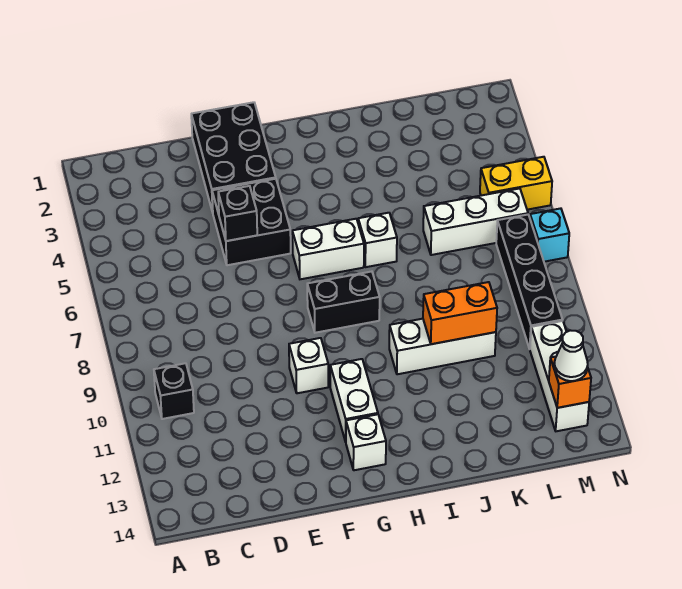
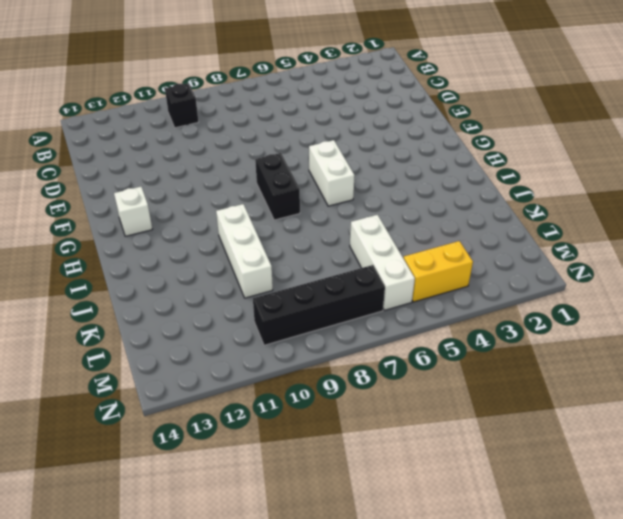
yellow 1x2 brick [404,241,473,302] -> yellow 1x2 brick turned to [480,157,552,210]
none -> black 2x3 brick [191,102,276,212]
none -> black 2x2 brick [212,179,291,265]
none -> white 1x1 brick [289,338,328,393]

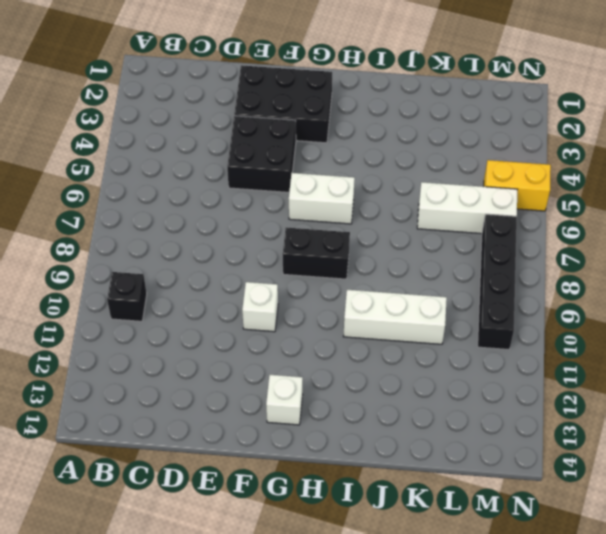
black 2x3 brick [234,65,332,143] -> black 2x3 brick turned to [191,102,276,212]
none -> white 1x2 brick [330,359,378,442]
none -> white 1x1 brick [358,213,397,267]
none -> white 1x3 brick [530,321,589,431]

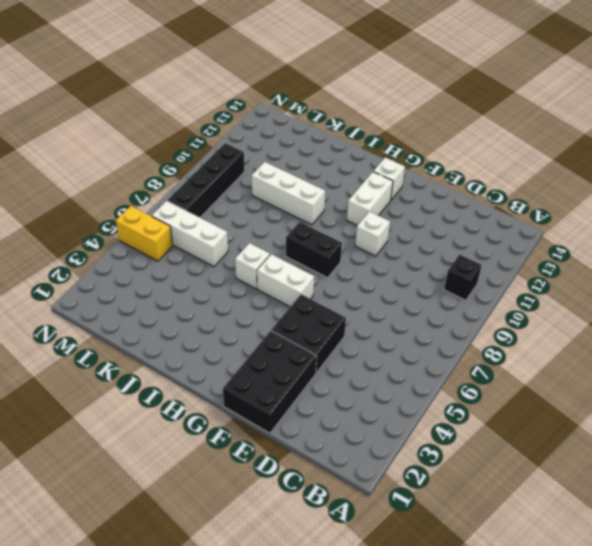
none -> white 1x3 brick [530,321,589,431]
none -> cyan 1x1 brick [530,208,569,262]
none -> black 1x1 brick [218,186,257,241]

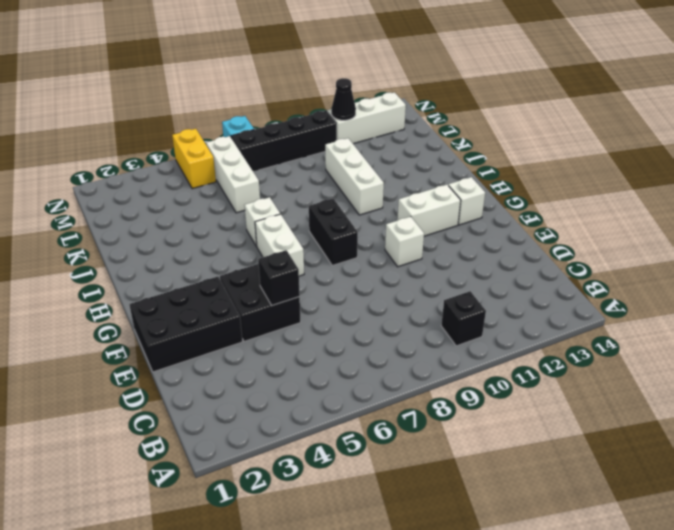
black 1x1 cone [331,78,356,120] -> none
none -> orange 1x2 brick [423,282,497,344]
none -> orange 1x1 brick [549,357,591,408]
none -> white 1x1 cone [554,330,588,381]

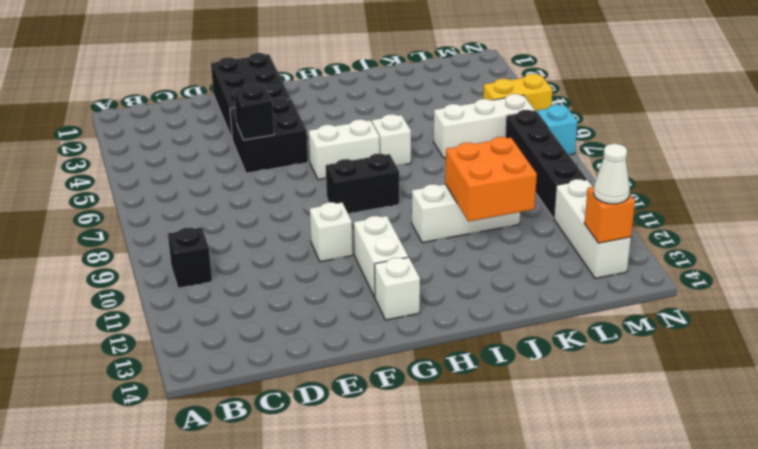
orange 2x2 brick [445,137,537,221] -> orange 1x2 brick [423,282,497,344]

